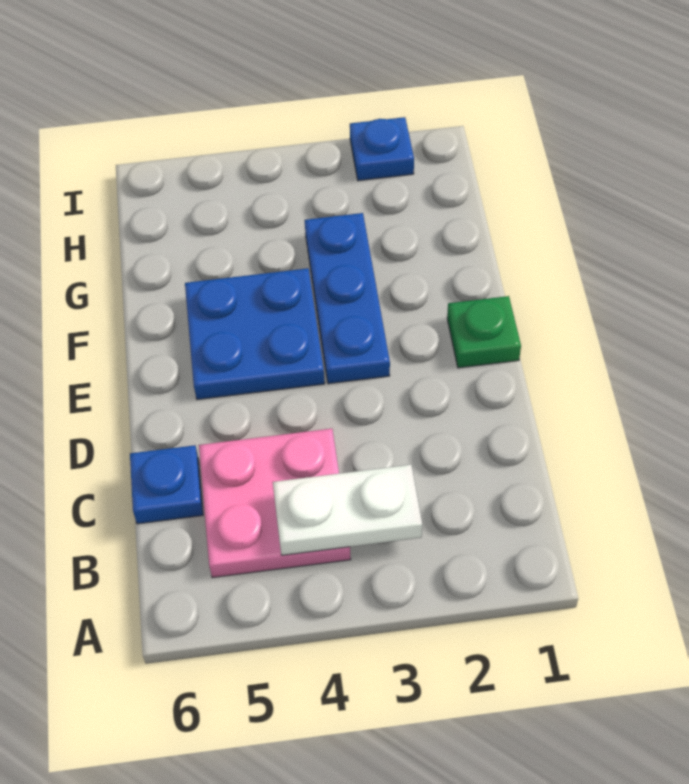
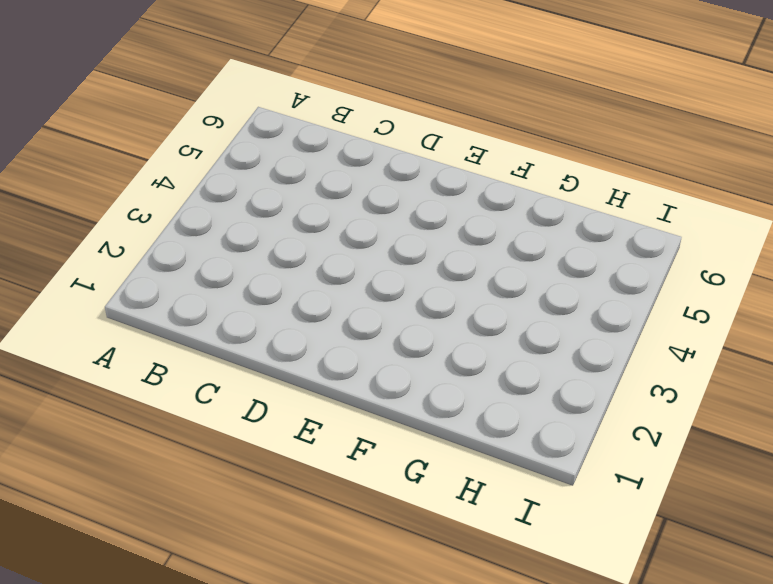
none -> pink 2x2 plate [199,429,351,578]
none -> blue 1x1 plate [130,445,203,524]

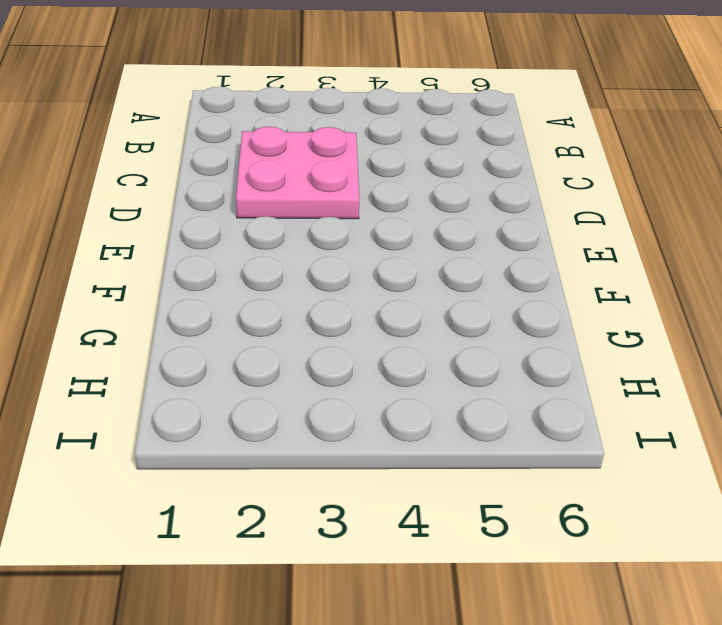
pink 2x2 plate [236,127,359,219] -> pink 2x2 plate moved to [199,429,351,578]
none -> blue 1x1 plate [130,445,203,524]
none -> green 1x1 plate [447,296,521,368]

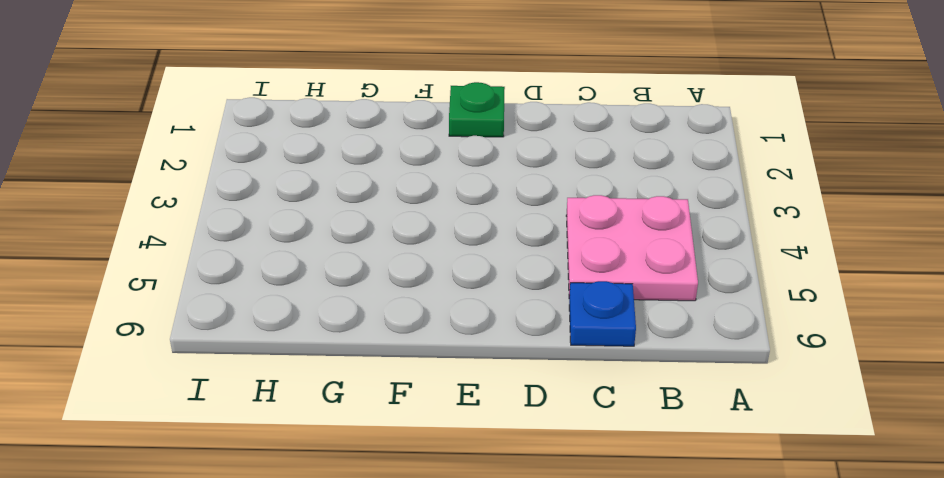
none -> blue 1x3 plate [305,213,390,384]
none -> blue 2x2 plate [185,268,325,400]

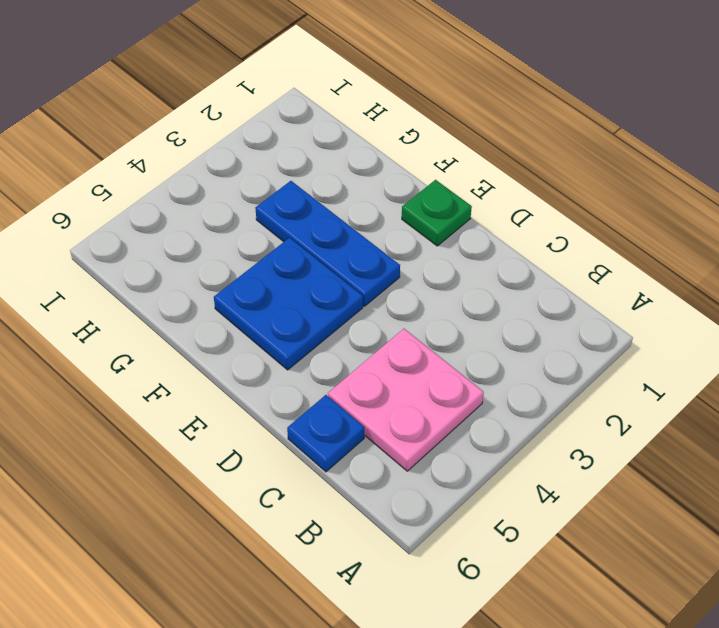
none -> blue 1x1 plate [350,117,414,181]
none -> white 1x2 plate [273,465,422,555]

